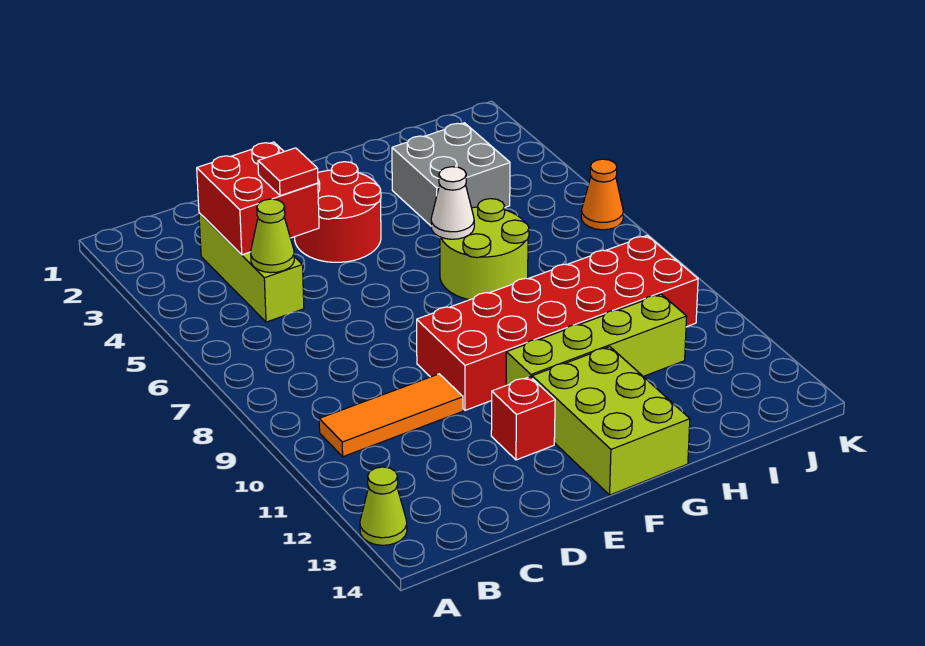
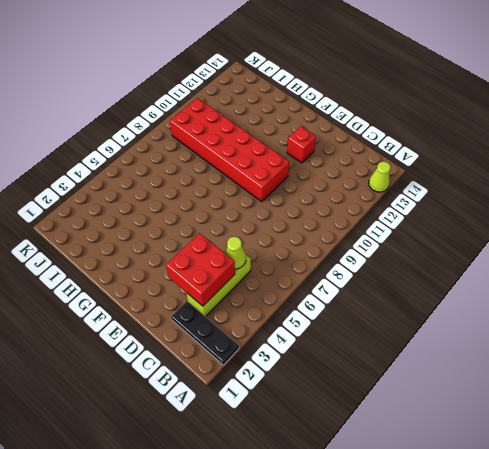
black 1x3 plate [171,301,239,365] -> none
none -> orange 1x3 tile [319,374,463,457]
none -> red 2x2 round brick [295,162,381,262]
none -> lime 1x4 brick [506,294,687,385]

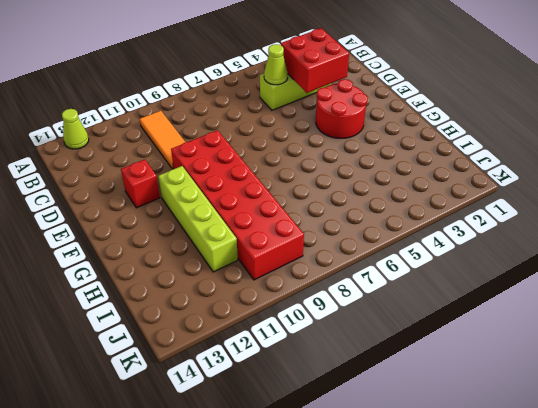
none -> lime 2x3 brick [532,347,690,495]
none -> lime 2x2 round brick [440,199,529,300]
none -> grey 2x2 brick [392,123,510,226]

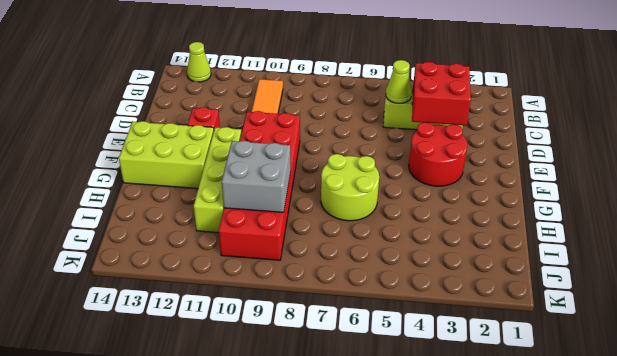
grey 2x2 brick [222,141,291,213] -> grey 2x2 brick moved to [392,123,510,226]
none -> orange 1x1 cone [581,159,623,230]
none -> white 1x1 cone [431,167,474,239]
none -> red 1x1 tile [258,148,318,196]

